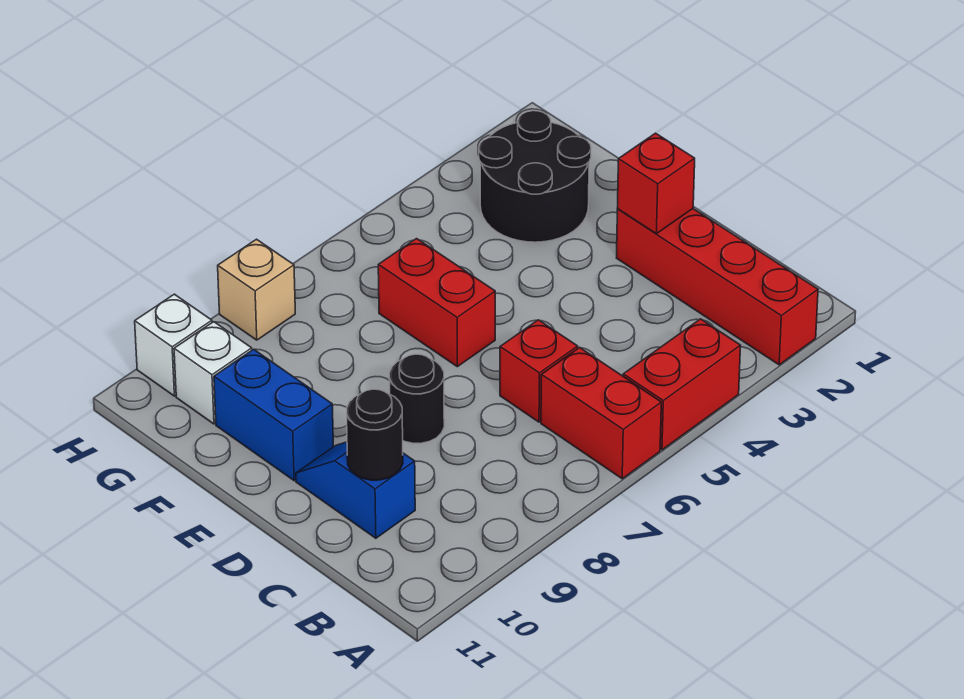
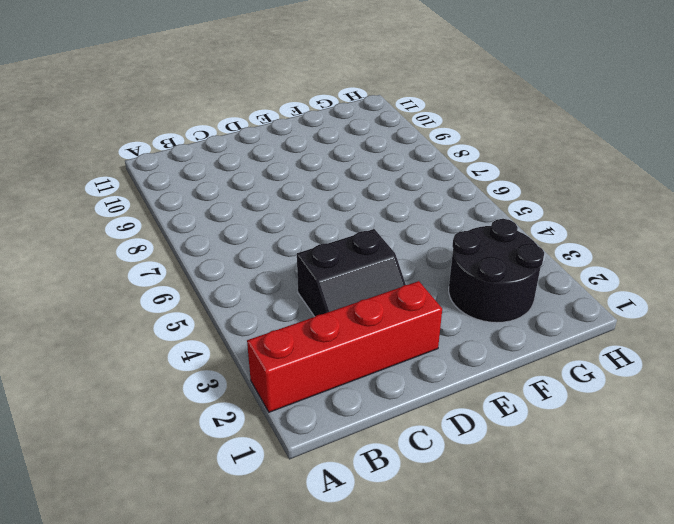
black 2x2 slope [297,229,406,317] -> none
none -> red 1x2 brick [623,319,741,450]
none -> red 1x2 brick [541,347,661,479]
none -> red 1x1 brick [500,320,578,422]

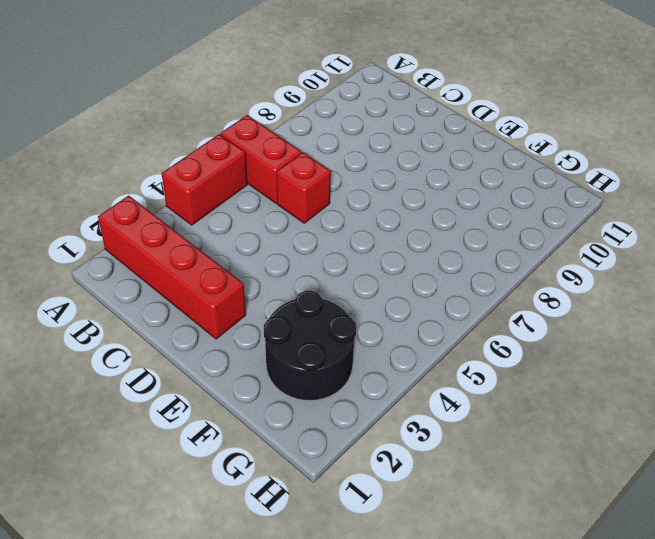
none -> blue 1x2 slope [296,442,415,538]
none -> black 1x1 round brick [389,354,444,443]
none -> red 1x2 brick [378,239,495,367]

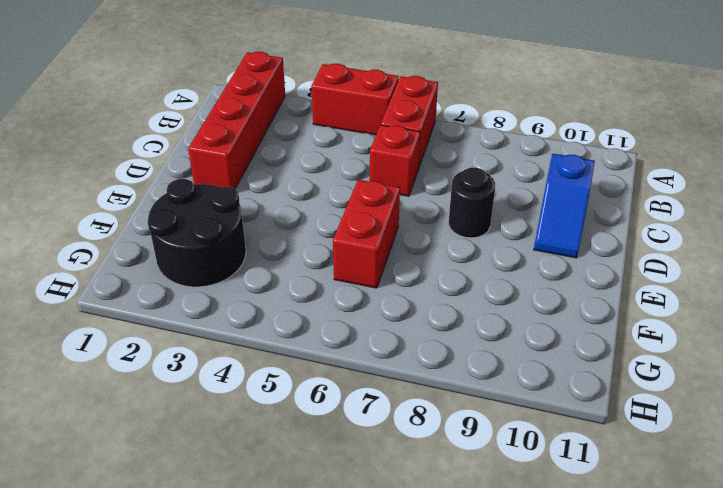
none -> blue 1x2 brick [214,349,333,481]
none -> white 1x1 brick [174,322,252,424]
none -> tan 1x1 brick [218,239,295,340]

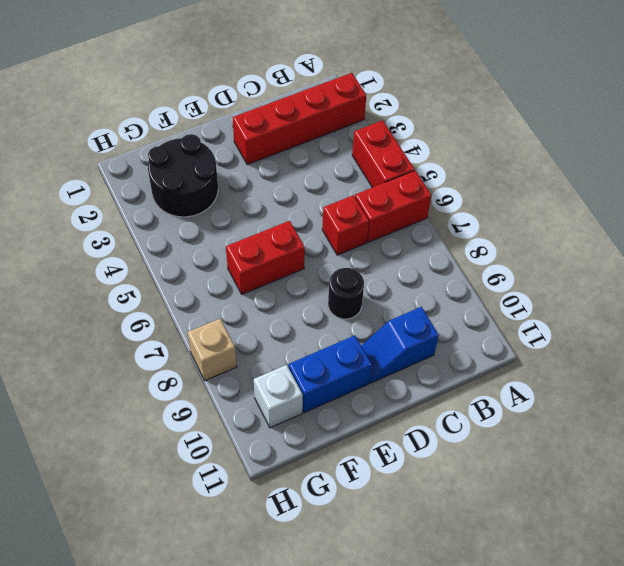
none -> white 1x1 brick [135,294,212,396]
none -> black 1x1 round brick [347,389,403,480]
none -> red 1x1 brick [618,133,695,234]

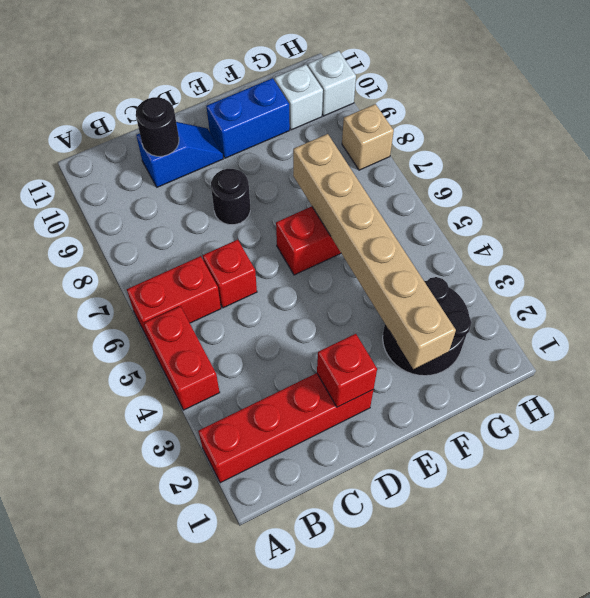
tan 1x6 brick [293,134,456,369] -> none

